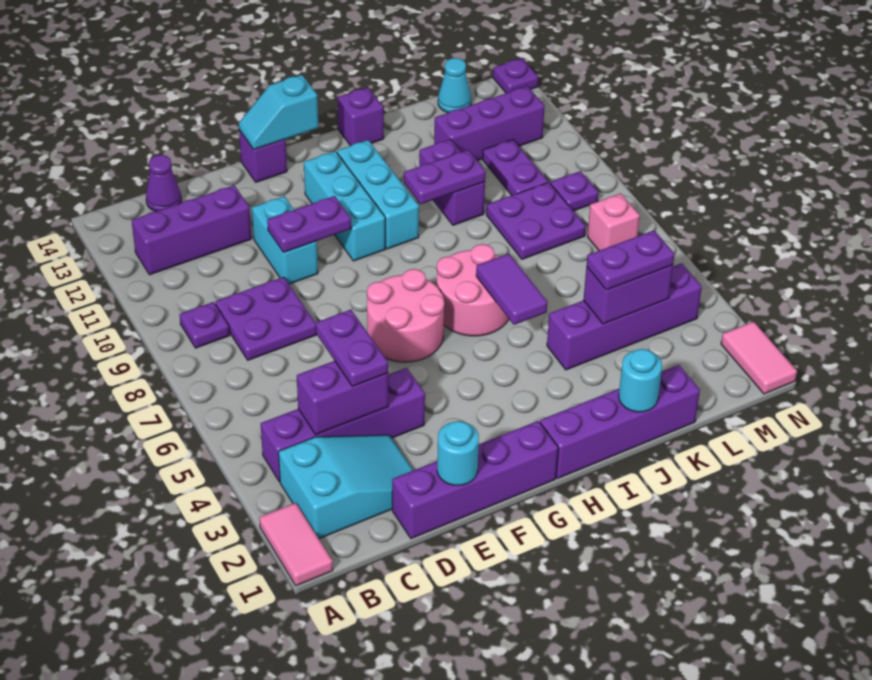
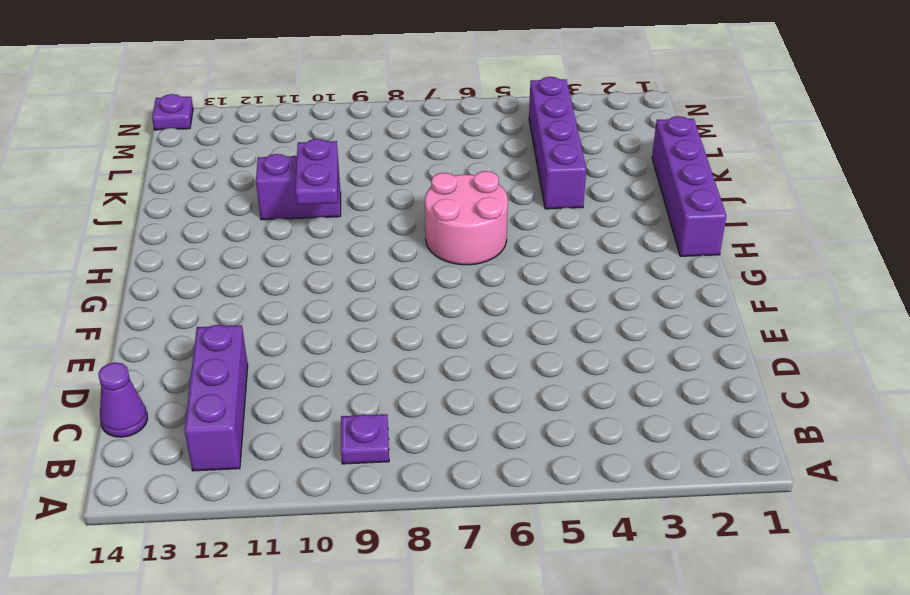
none -> pink 1x2 tile [259,503,333,586]
none -> cyan 2x3 slope [278,435,413,539]
none -> purple 1x4 brick [261,368,425,482]
none -> purple 2x2 plate [215,277,317,360]

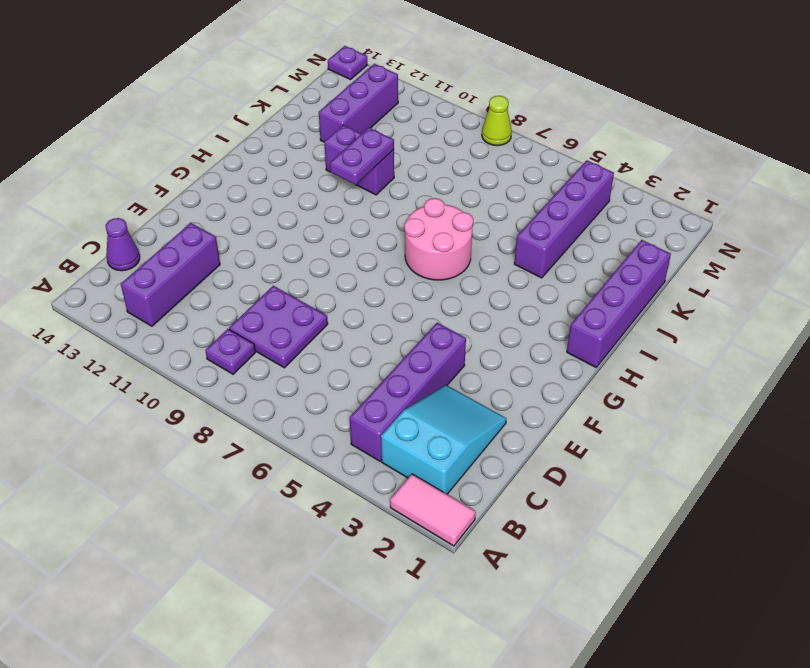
lime 1x1 cone [482,96,512,146] -> none
none -> purple 1x4 brick [392,421,558,539]
none -> cyan 1x2 brick [252,196,318,284]
none -> pink 2x2 round brick [367,269,444,362]
none -> purple 1x1 brick [239,130,287,182]

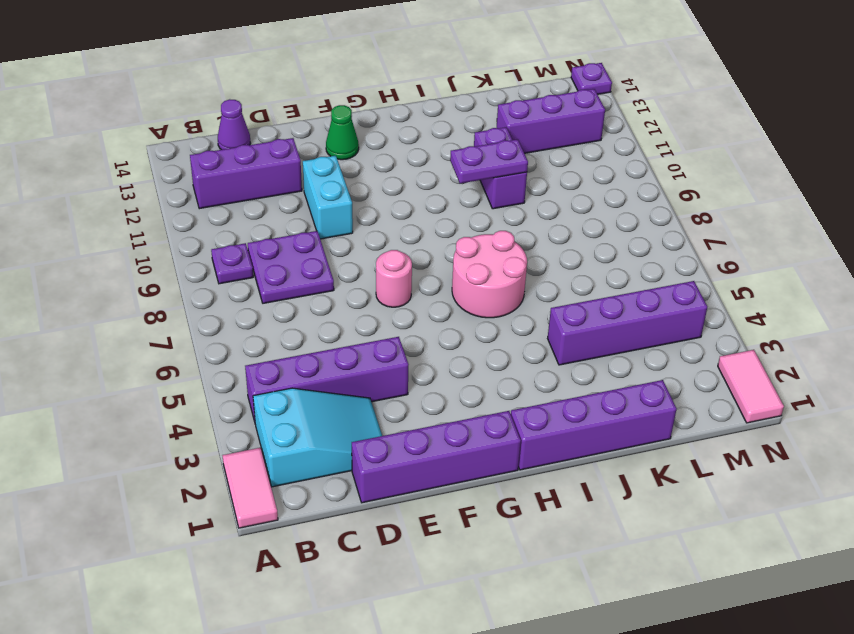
pink 1x1 round brick [376,250,412,307] -> pink 2x2 round brick [367,269,444,362]
green 1x1 cone [326,105,359,160] -> none
none -> purple 1x1 brick [239,130,287,182]
none -> cyan 1x3 brick [304,151,385,261]
none -> cyan 1x3 brick [337,140,419,249]
none -> purple 1x1 brick [337,87,384,146]

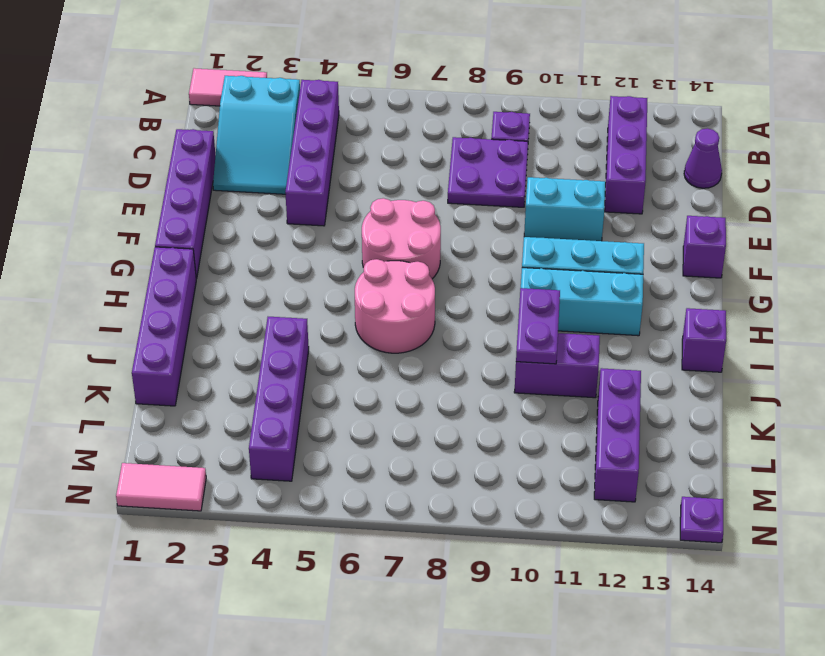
none -> purple 2x2 plate [486,182,586,259]
none -> purple 1x2 plate [483,140,548,195]
none -> cyan 1x1 cone [438,58,471,113]
none -> pink 1x1 brick [587,193,640,251]

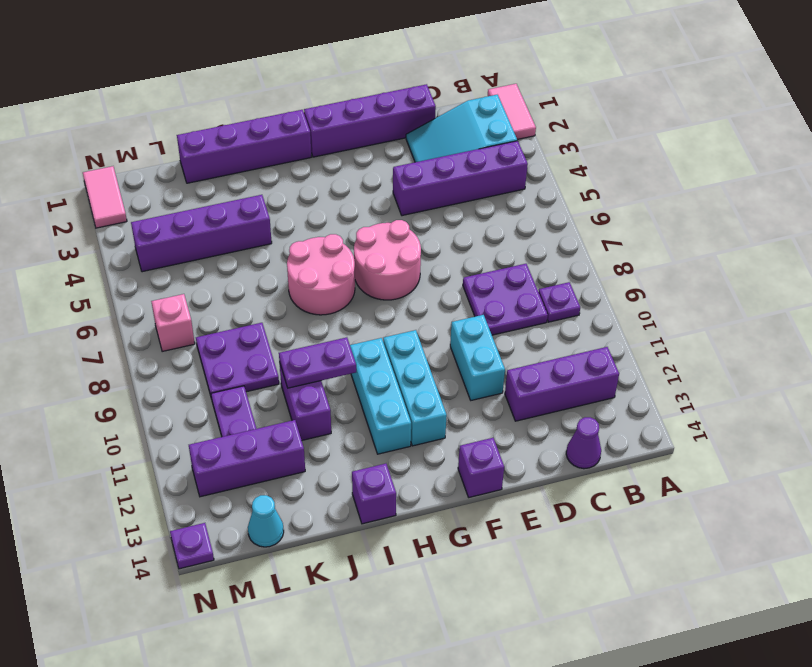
none -> purple 1x1 plate [550,171,598,211]
none -> purple 1x2 brick [297,361,388,435]
none -> cyan 1x1 round brick [437,421,479,485]
none -> purple 1x2 plate [267,196,351,253]

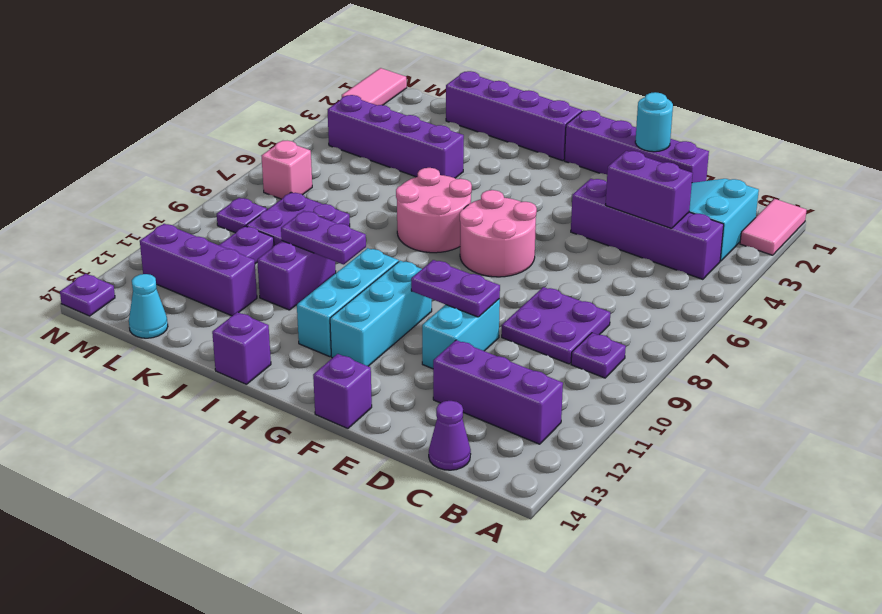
none -> cyan 1x2 slope [239,75,318,150]
none -> purple 1x2 tile [476,254,547,325]
none -> cyan 1x1 round brick [619,349,662,412]
none -> purple 1x2 brick [583,265,673,324]

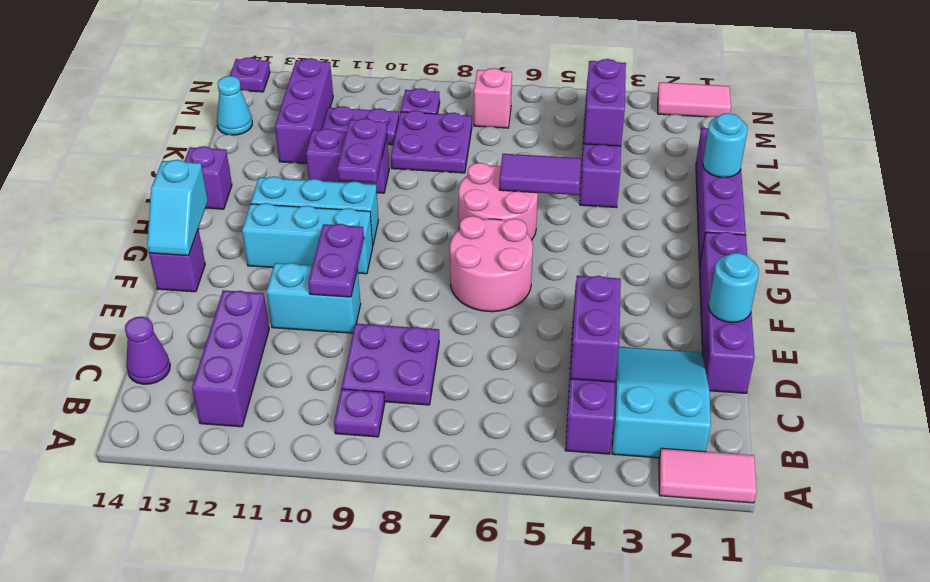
none -> purple 1x2 plate [316,310,388,386]
none -> purple 1x2 plate [586,230,674,290]

